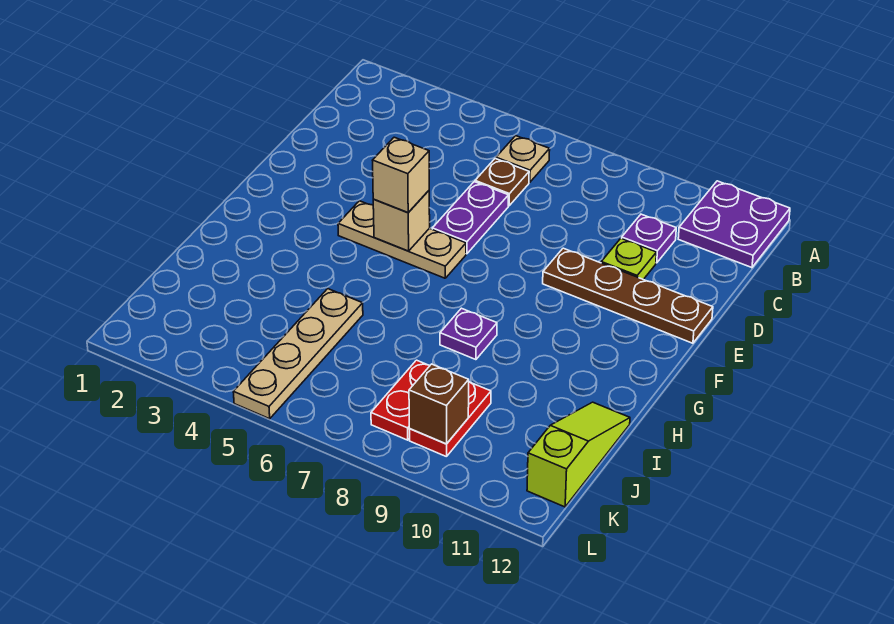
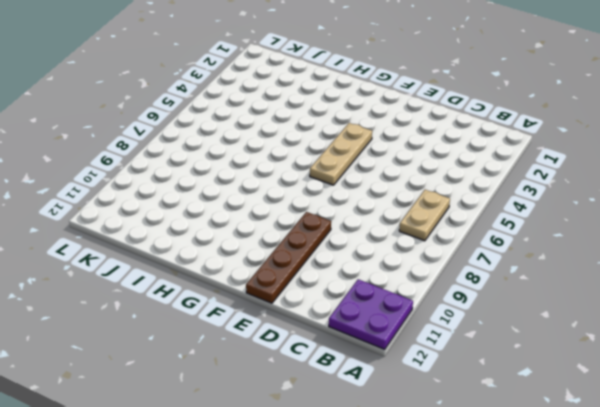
tan 1x2 plate [399,190,450,241] -> tan 1x1 plate [496,136,550,182]
none -> brown 1x1 plate [475,159,529,206]
none -> purple 1x1 plate [622,214,676,263]
none -> purple 1x2 plate [432,182,508,254]

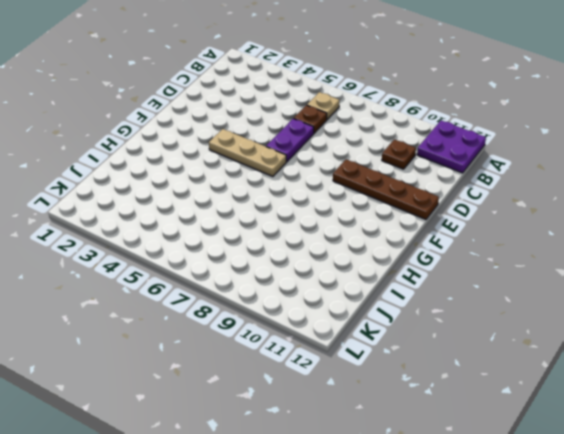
brown 1x1 plate [382,139,416,169] -> purple 1x1 plate [622,214,676,263]
none -> lime 1x1 plate [601,238,657,279]
none -> purple 1x1 plate [440,308,497,360]
none -> tan 1x4 plate [233,289,363,419]

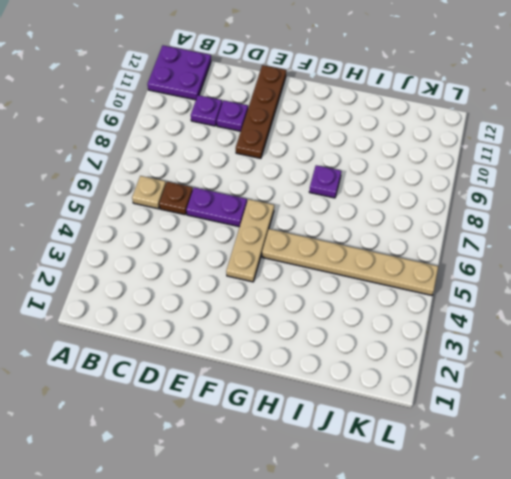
purple 1x1 plate [217,101,248,131] -> lime 1x1 plate [601,238,657,279]
tan 1x6 plate [262,229,438,295] -> tan 1x4 plate [233,289,363,419]
none -> lime 1x3 slope [527,402,630,507]
none -> red 1x2 plate [371,360,430,440]
none -> red 1x2 plate [410,382,491,457]

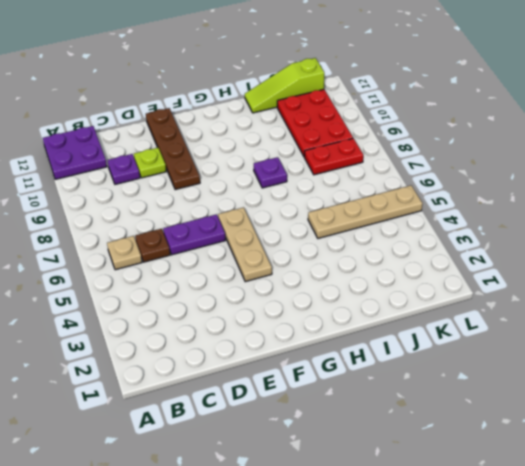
red 2x3 plate [277,89,353,157] -> red 1x2 plate [410,382,491,457]
none -> tan 1x1 brick [373,191,430,251]
none -> brown 1x1 brick [409,364,469,444]
none -> tan 1x1 brick [372,137,429,213]

